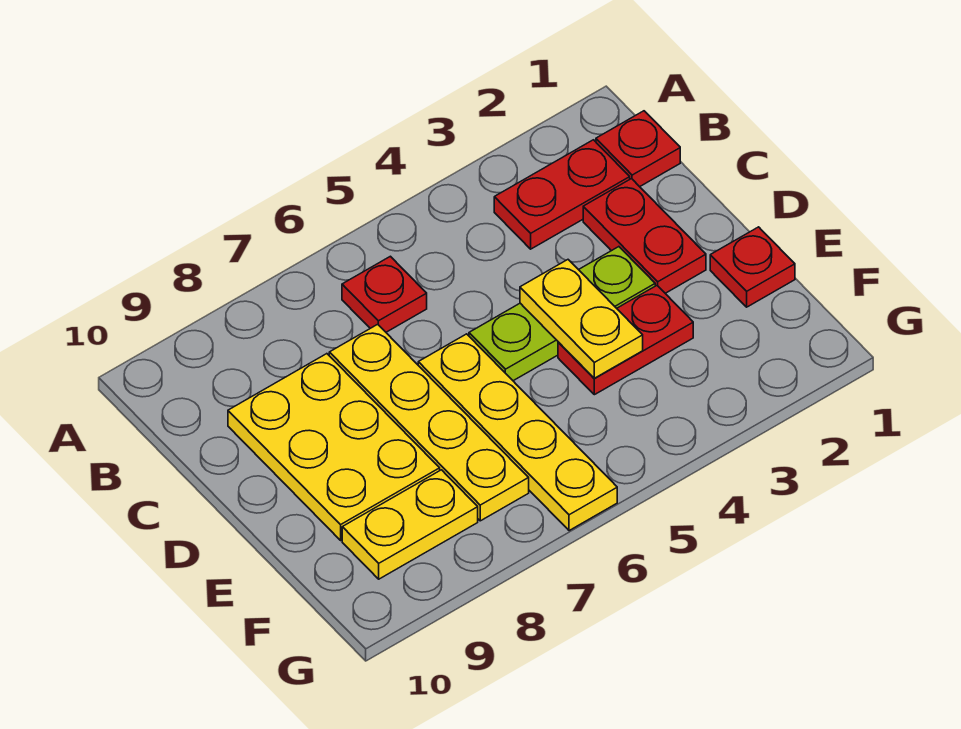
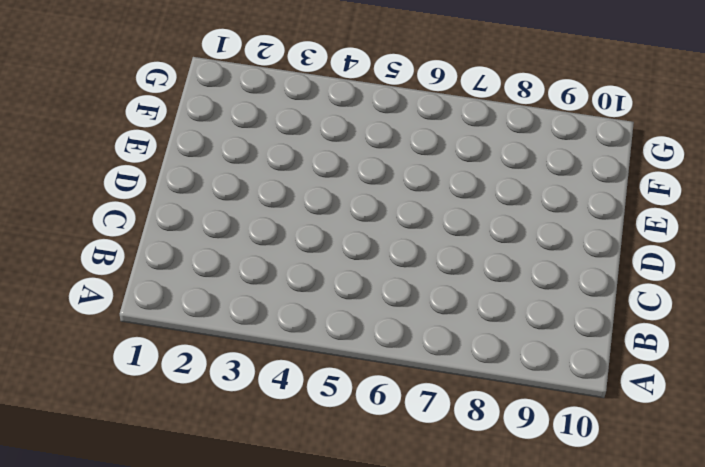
none -> red 1x1 plate [596,111,680,187]
none -> red 1x2 plate [494,140,630,249]
none -> red 1x1 plate [342,256,427,332]

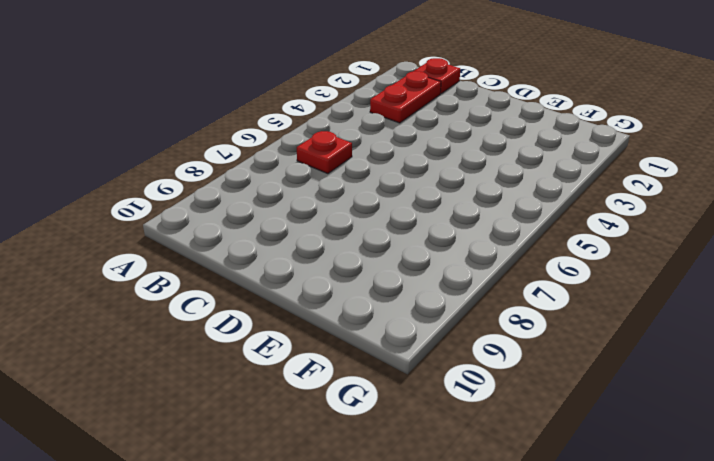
none -> red 1x2 plate [583,179,706,293]
none -> yellow 1x4 plate [329,324,529,521]
none -> yellow 2x3 plate [228,354,440,540]

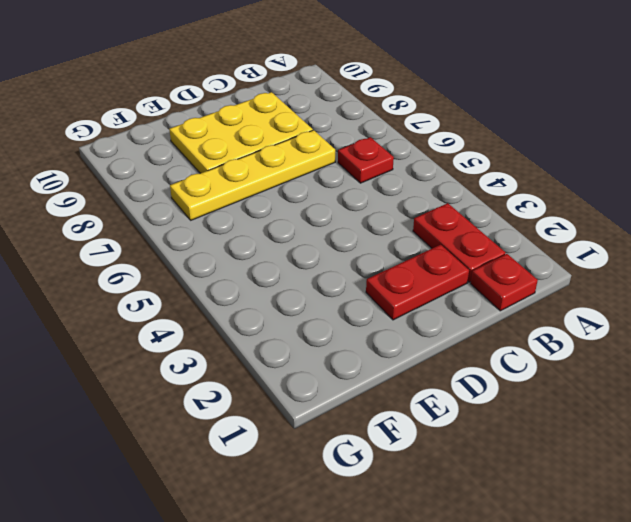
none -> lime 1x3 plate [469,247,655,381]
none -> yellow 1x4 plate [418,334,617,531]
none -> red 1x1 plate [710,227,795,307]

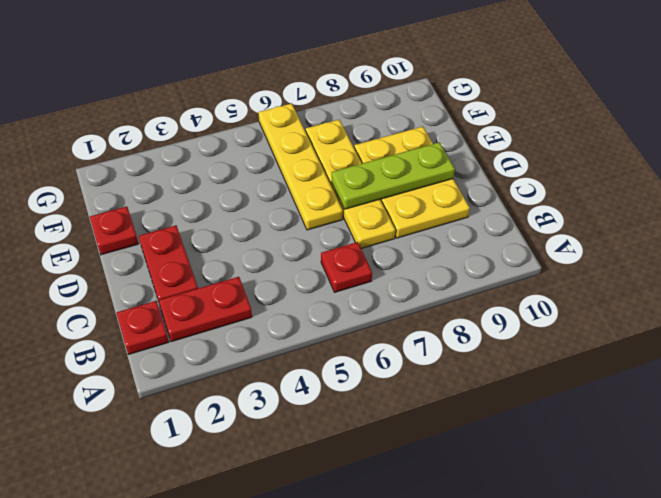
lime 1x3 plate [332,142,455,209] -> lime 1x3 plate moved to [469,247,655,381]
none -> red 1x2 plate [558,286,693,395]
none -> yellow 1x2 plate [342,470,478,579]
none -> yellow 1x2 plate [520,260,643,378]

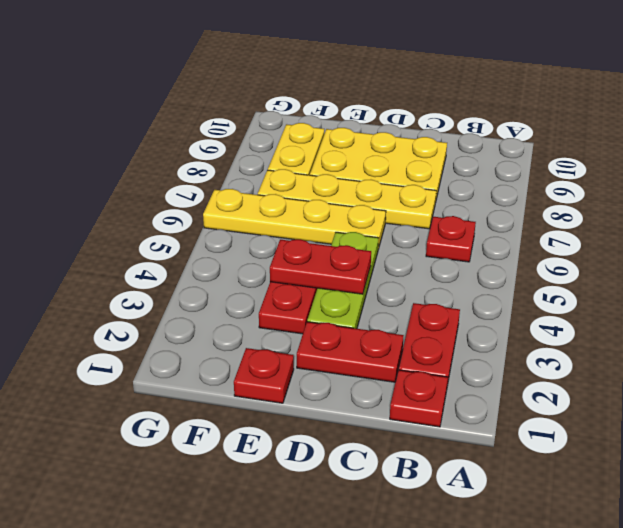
red 1x2 plate [270,239,371,294] -> yellow 1x2 plate [520,260,643,378]

